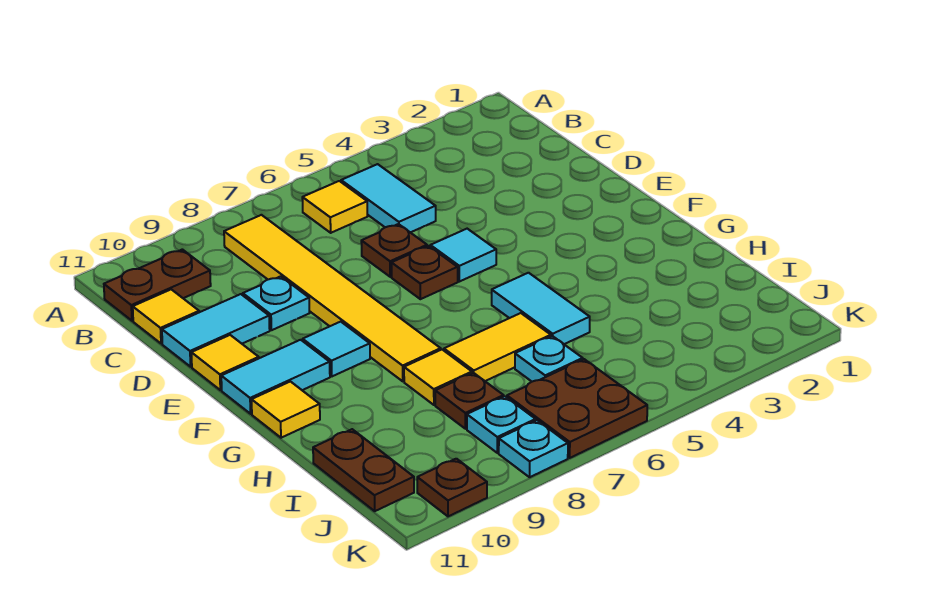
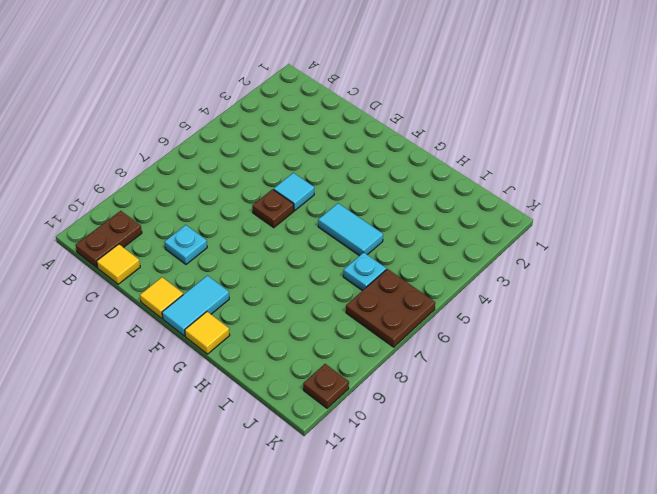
none -> cyan 1x2 tile [341,164,436,233]
none -> yellow 1x1 tile [302,181,368,233]
none -> yellow 1x6 tile [224,215,441,381]

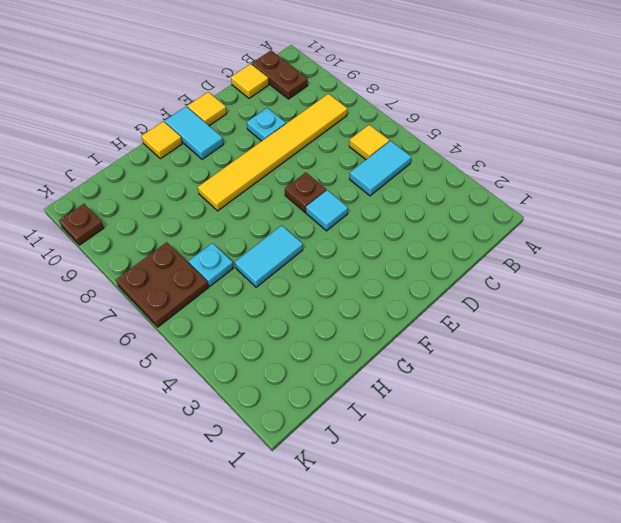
none -> brown 1x1 plate [361,224,427,277]
none -> cyan 1x2 tile [162,294,270,367]
none -> cyan 1x1 tile [303,322,370,376]

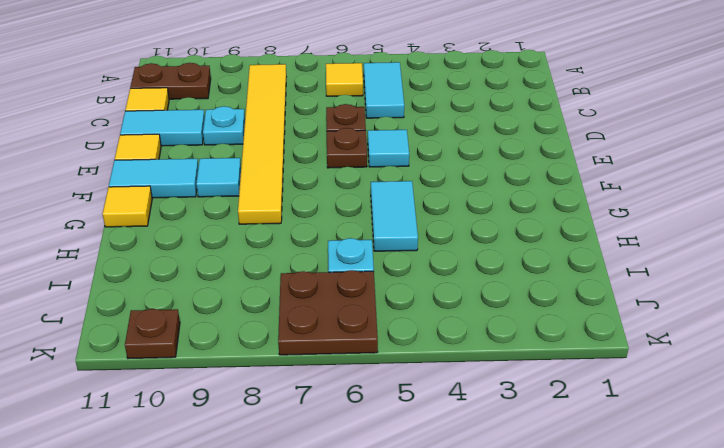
none -> yellow 1x2 tile [444,313,551,381]
none -> yellow 1x1 tile [404,350,472,405]
none -> brown 1x1 plate [435,373,504,429]

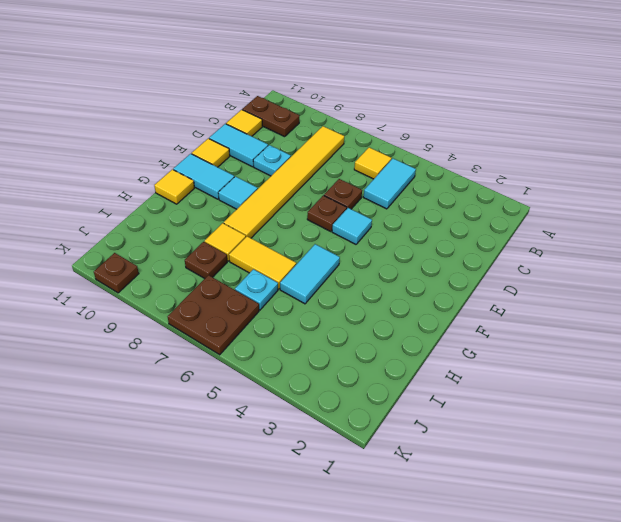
none -> brown 1x2 plate [313,429,414,511]
none -> cyan 1x1 plate [467,396,536,453]
none -> cyan 1x1 plate [499,420,568,477]

